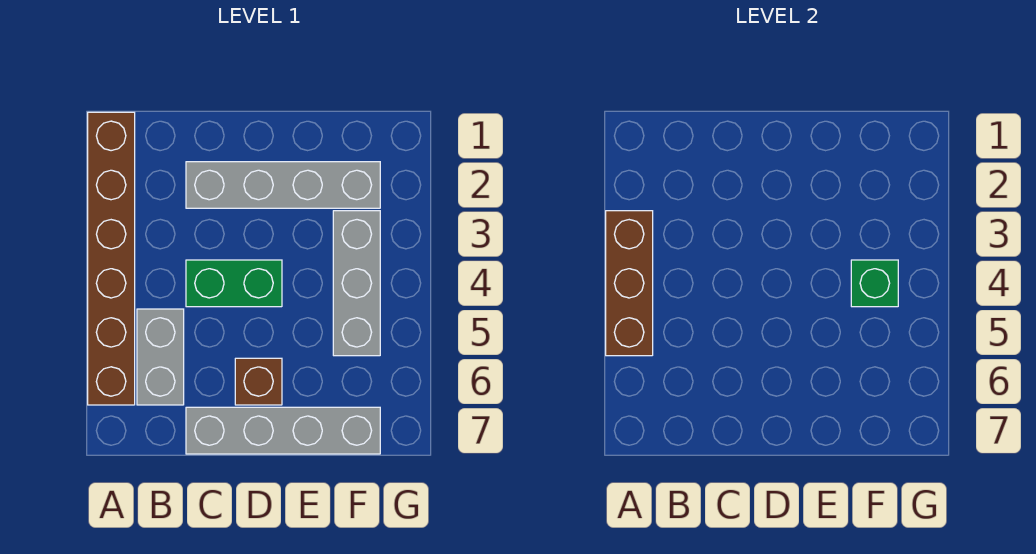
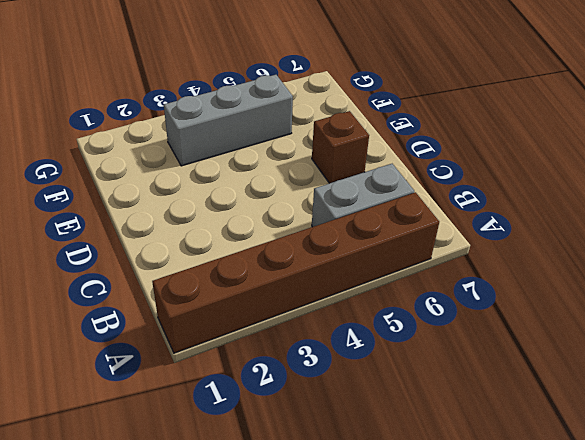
none -> grey 1x4 brick [186,162,380,208]
none -> green 1x2 brick [186,260,282,307]

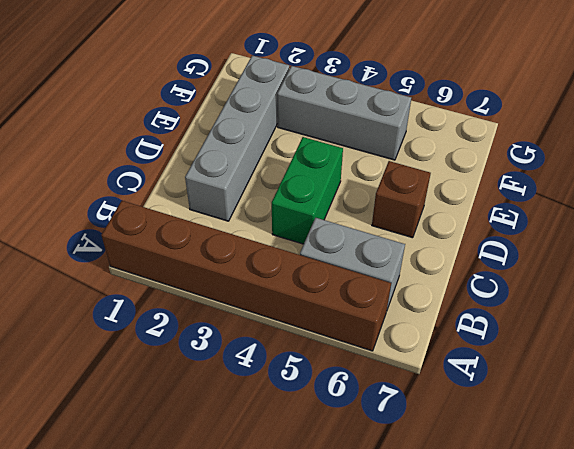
none -> grey 1x4 brick [186,407,380,454]
none -> brown 1x3 brick [606,211,653,356]

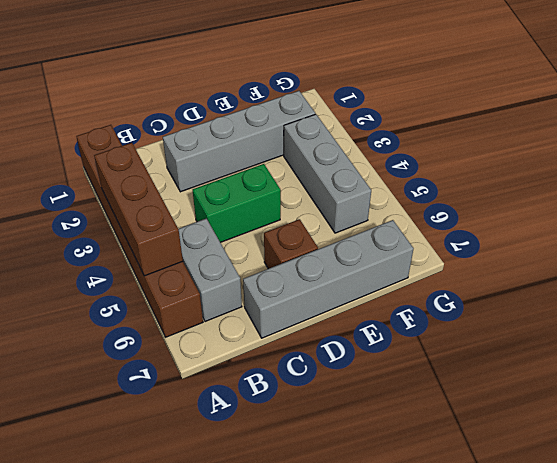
none -> green 1x1 brick [851,260,898,307]

